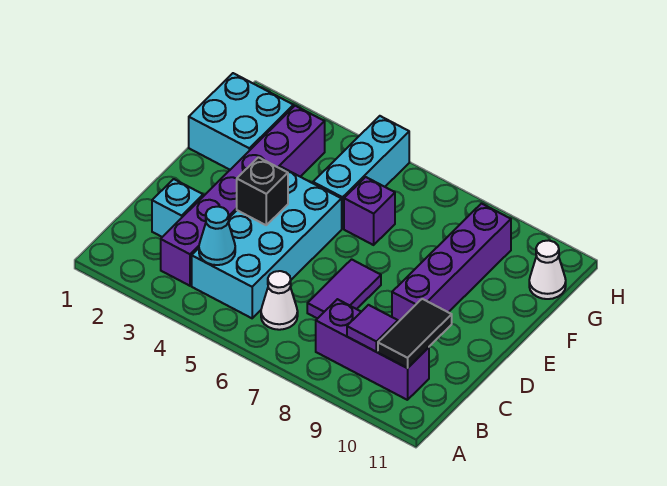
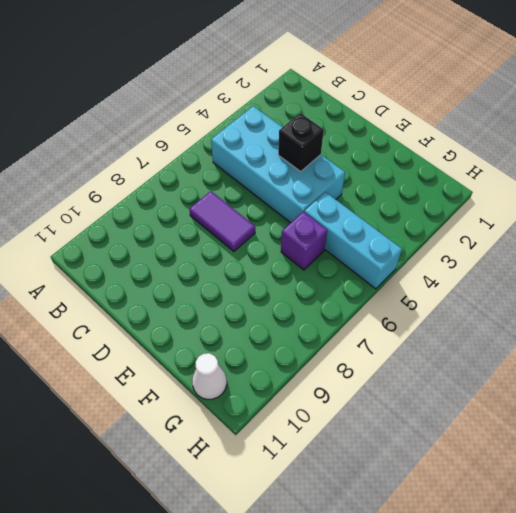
none -> purple 1x6 brick [161,106,325,286]
none -> white 1x1 cone [261,271,298,330]
none -> purple 1x3 brick [316,299,429,400]

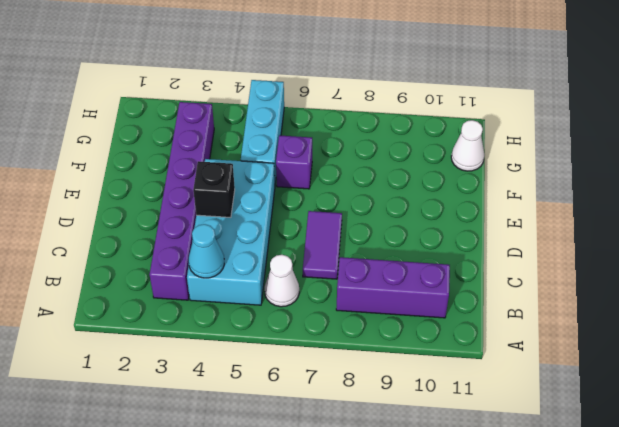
none -> cyan 1x1 brick [152,179,203,237]
none -> purple 1x4 brick [392,204,511,322]
none -> cyan 2x2 brick [189,73,294,170]

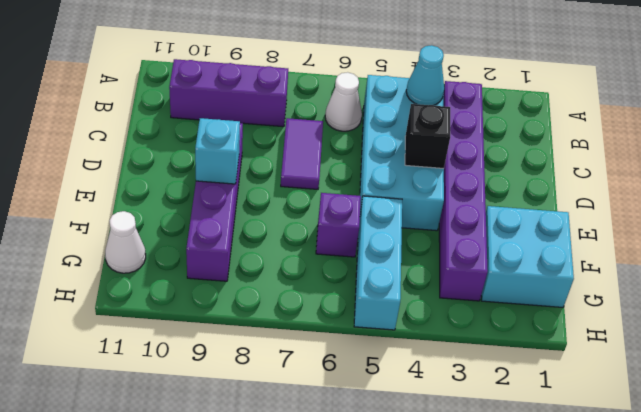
cyan 1x1 brick [195,118,240,184] -> cyan 1x1 brick moved to [152,179,203,237]
none -> purple 1x1 tile [347,305,398,352]
none -> black 1x2 tile [378,299,452,368]

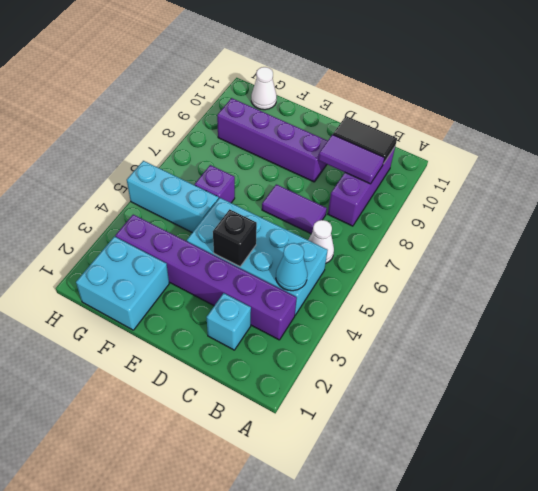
purple 1x2 tile [318,135,384,184] -> purple 1x1 tile [347,305,398,352]

